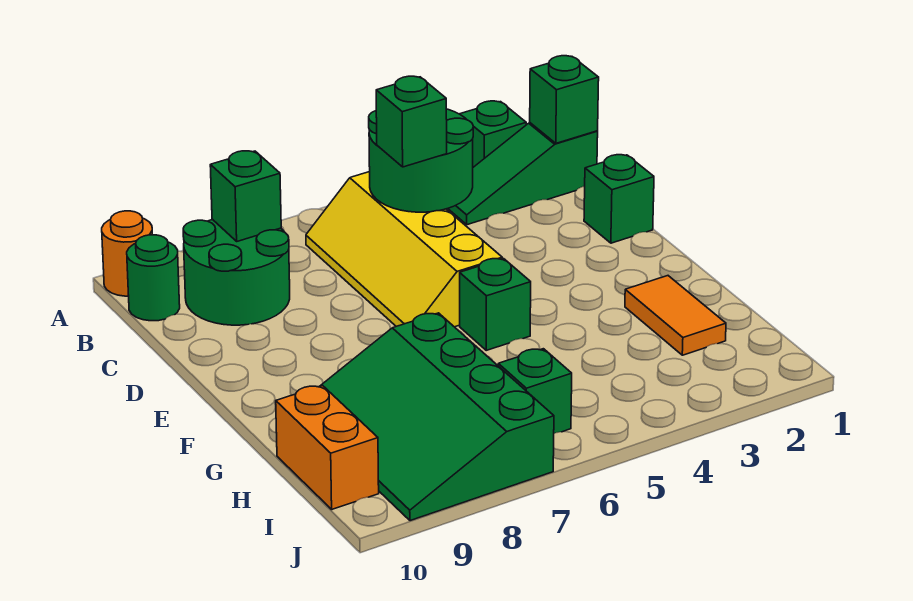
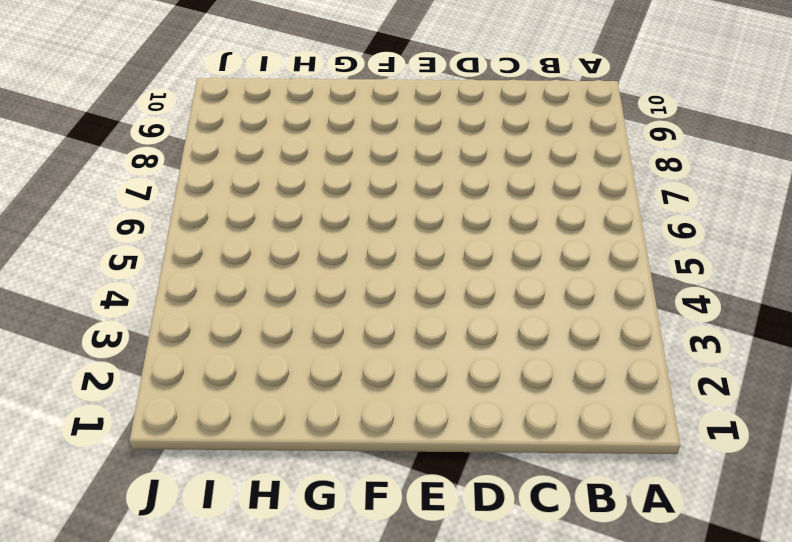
none -> green 1x1 brick [460,101,526,167]
none -> orange 1x1 round brick [102,211,152,296]
none -> green 1x3 slope [448,123,598,225]

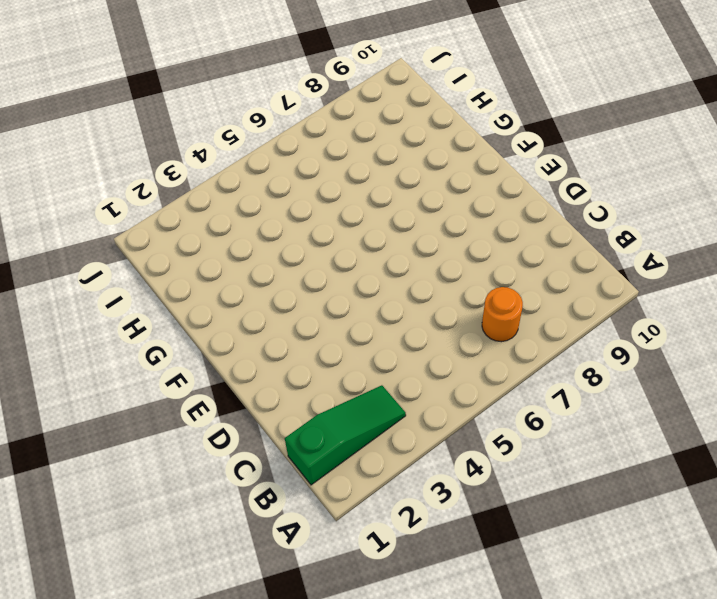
orange 1x1 round brick [482,287,523,342] -> orange 1x1 round brick moved to [102,211,152,296]
none -> green 1x1 brick [460,101,526,167]
none -> yellow 2x4 slope [306,172,502,327]
none -> green 2x2 round brick [183,220,290,325]

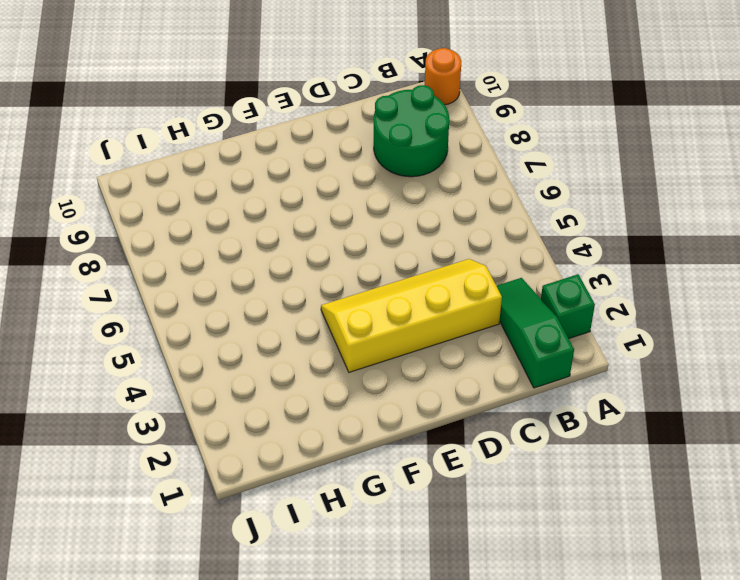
yellow 2x4 slope [321,259,502,372] -> yellow 2x4 slope moved to [306,172,502,327]
none -> green 1x1 round brick [127,235,180,321]
none -> green 1x1 brick [584,155,654,243]
none -> green 1x1 brick [460,259,531,350]

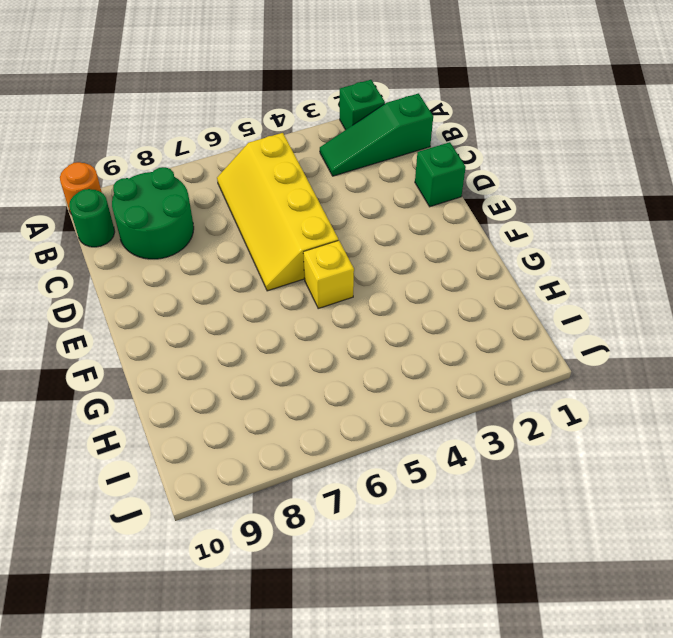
yellow 1x1 brick [303,240,354,308] -> green 1x1 brick [460,259,531,350]
none -> orange 1x2 tile [625,276,726,355]
none -> green 3x4 slope [321,313,554,521]
none -> orange 1x2 brick [276,385,379,509]

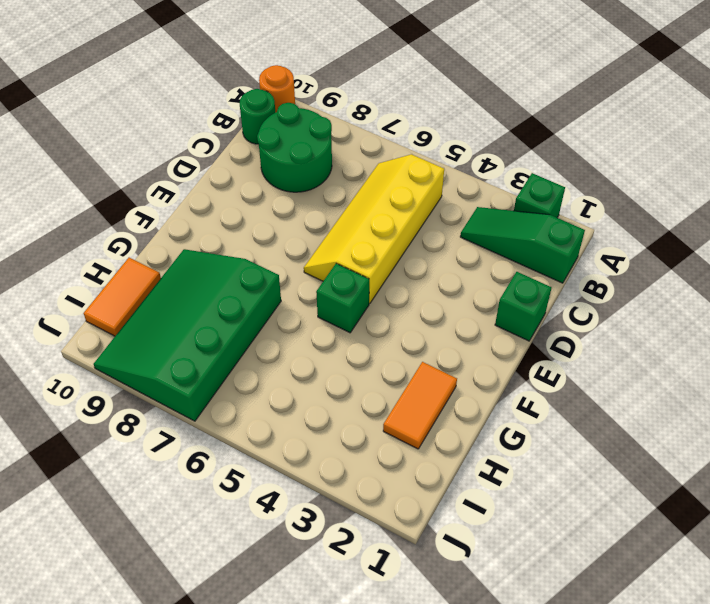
orange 1x2 tile [84,258,161,336] -> orange 1x2 brick [276,385,379,509]
none -> green 1x1 brick [498,349,572,433]
none -> green 1x1 brick [530,56,599,143]
none -> green 2x2 round brick [369,109,473,212]

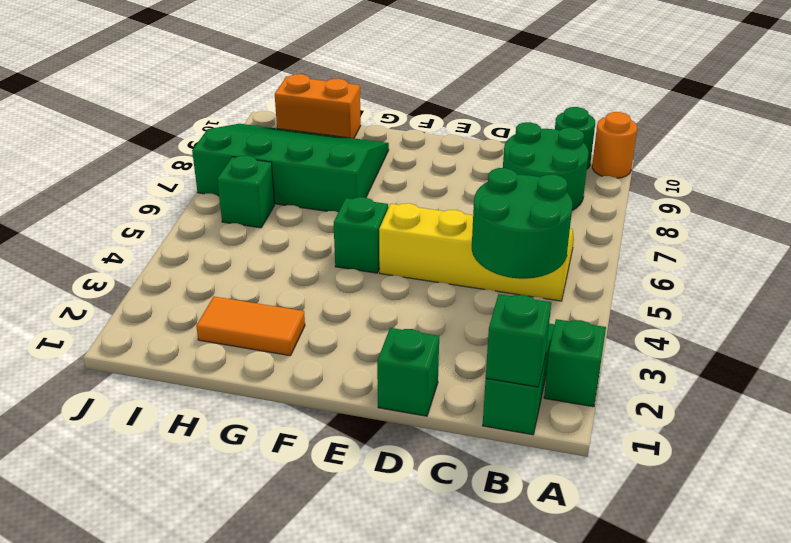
none -> green 1x1 brick [210,151,281,241]
none -> green 1x1 brick [376,76,447,167]

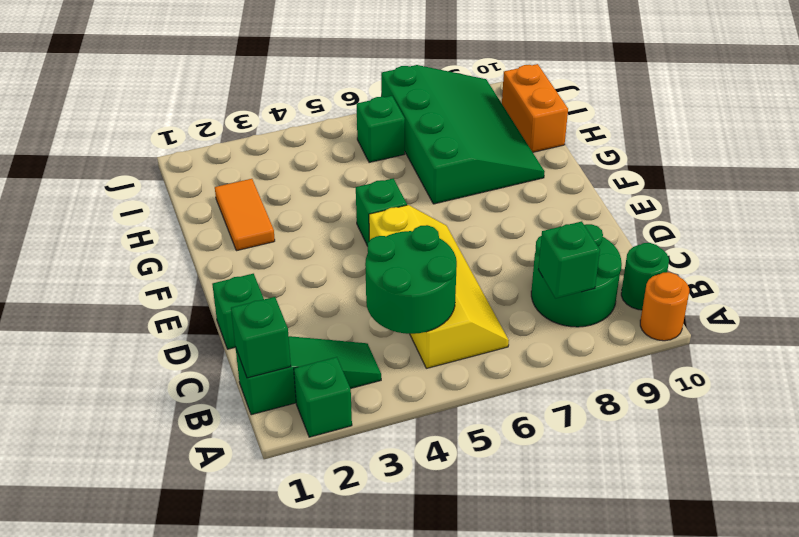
none -> green 1x1 brick [376,76,447,167]

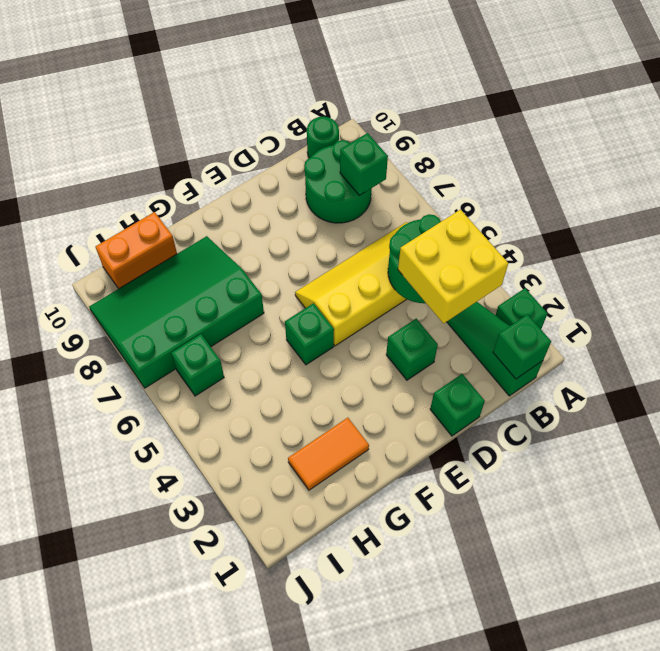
yellow 2x2 brick [398,210,508,323] -> none
green 1x1 brick [386,319,438,380] -> green 1x1 brick moved to [376,76,447,167]
none -> orange 1x1 round brick [102,211,152,296]

